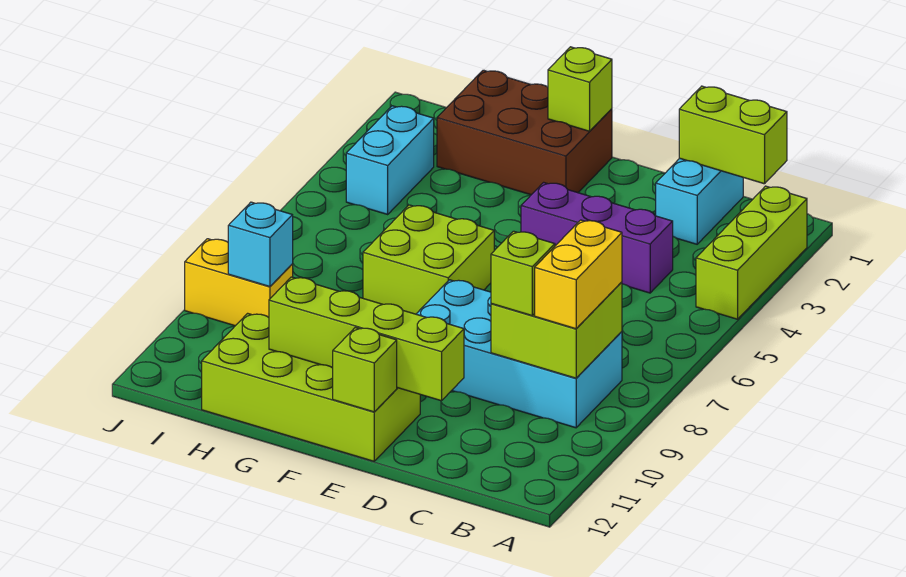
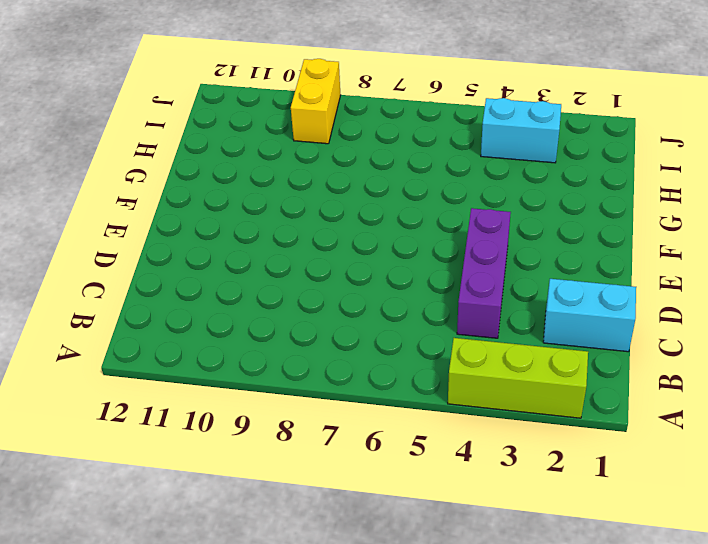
none -> cyan 2x4 brick [417,280,622,428]
none -> lime 2x4 brick [202,313,420,461]
none -> brown 2x3 brick [437,70,612,195]

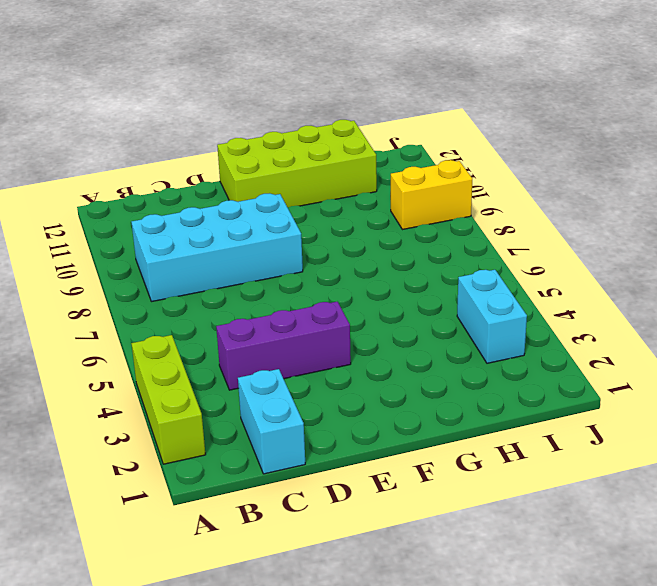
none -> brown 2x3 brick [437,70,612,195]
none -> lime 2x2 brick [363,205,494,314]
none -> lime 1x2 brick [679,86,787,184]

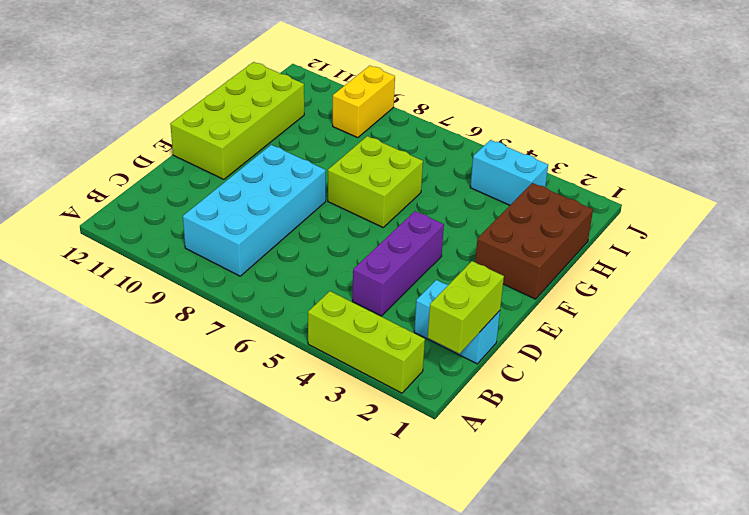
none -> lime 2x2 brick [491,282,622,378]
none -> lime 1x4 brick [269,277,464,401]
none -> lime 1x1 brick [333,328,397,412]

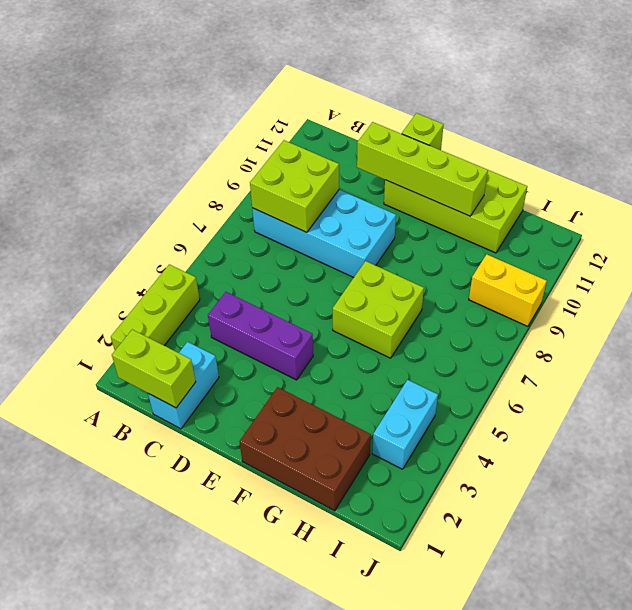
none -> lime 1x1 brick [548,47,612,131]
none -> cyan 1x1 brick [228,202,293,287]
none -> yellow 1x2 brick [535,220,622,329]

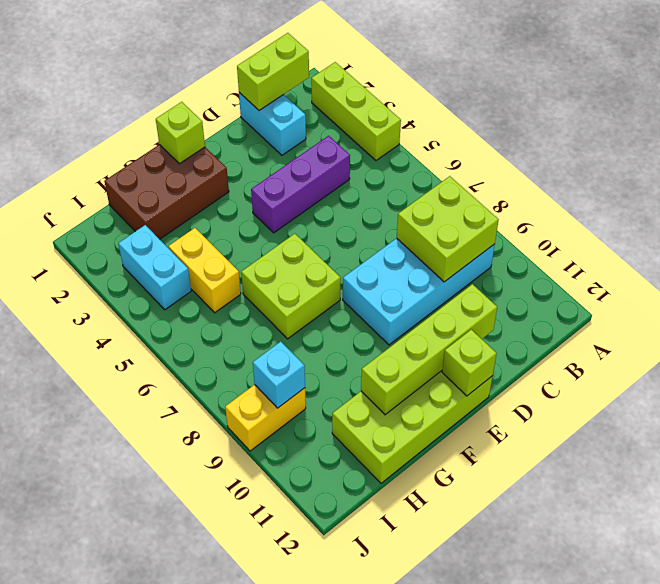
yellow 1x2 brick [168,228,241,313] -> yellow 1x2 brick moved to [535,220,622,329]
none -> lime 1x1 brick [491,231,555,315]

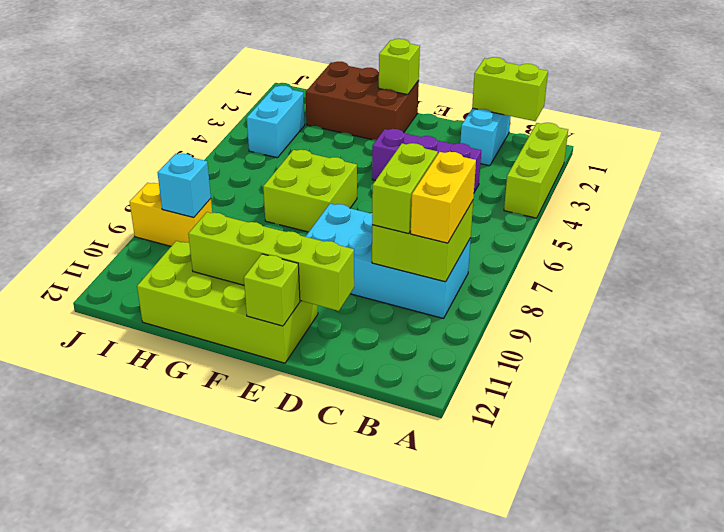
lime 1x2 brick [372,143,438,234] -> lime 1x1 brick [491,231,555,315]

